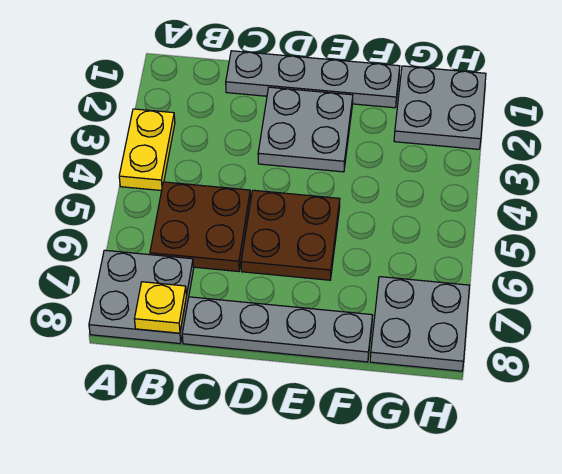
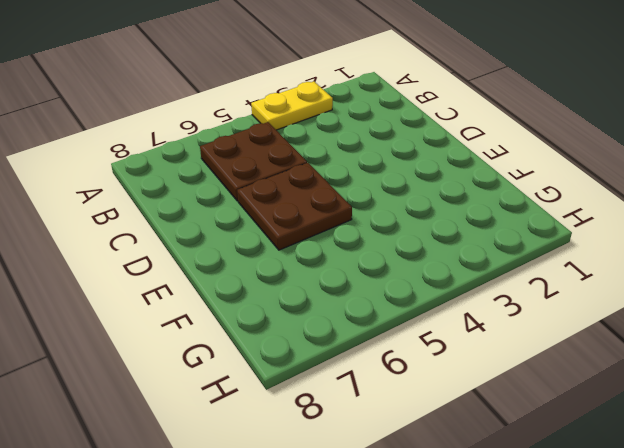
none -> grey 2x2 plate [89,250,194,343]
none -> grey 1x4 plate [226,51,400,108]

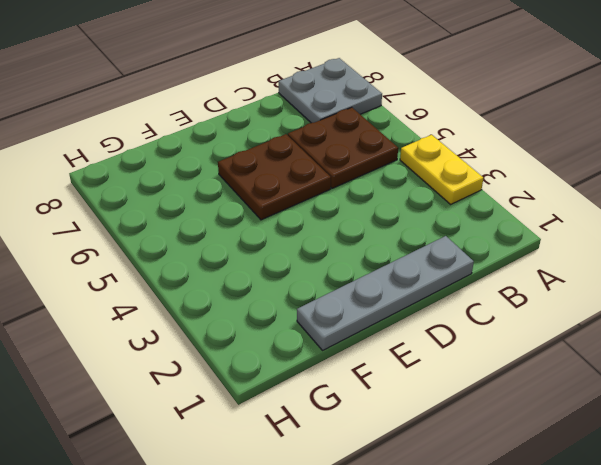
none -> grey 1x4 plate [182,297,373,362]
none -> grey 2x2 plate [258,87,353,172]

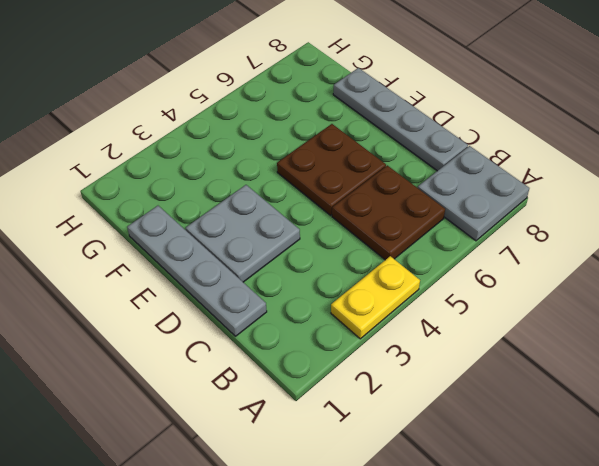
none -> grey 2x2 plate [394,66,486,149]
none -> grey 2x2 plate [370,277,470,371]

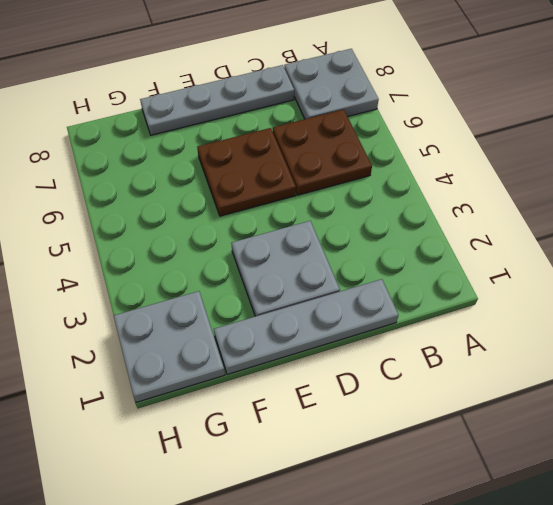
none -> yellow 1x2 plate [119,109,175,191]
none -> grey 2x2 plate [370,277,470,371]

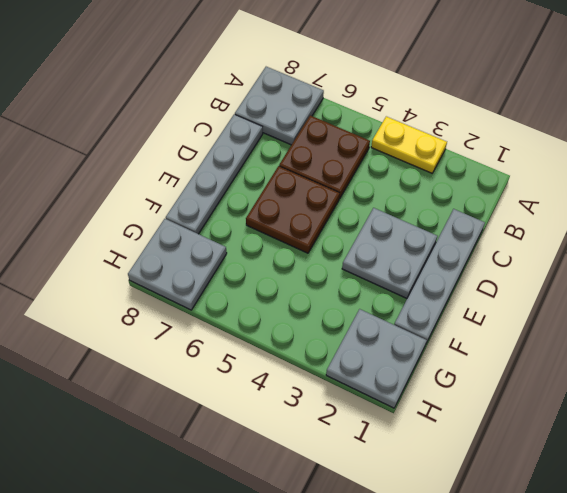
none -> yellow 1x1 plate [135,282,186,333]

